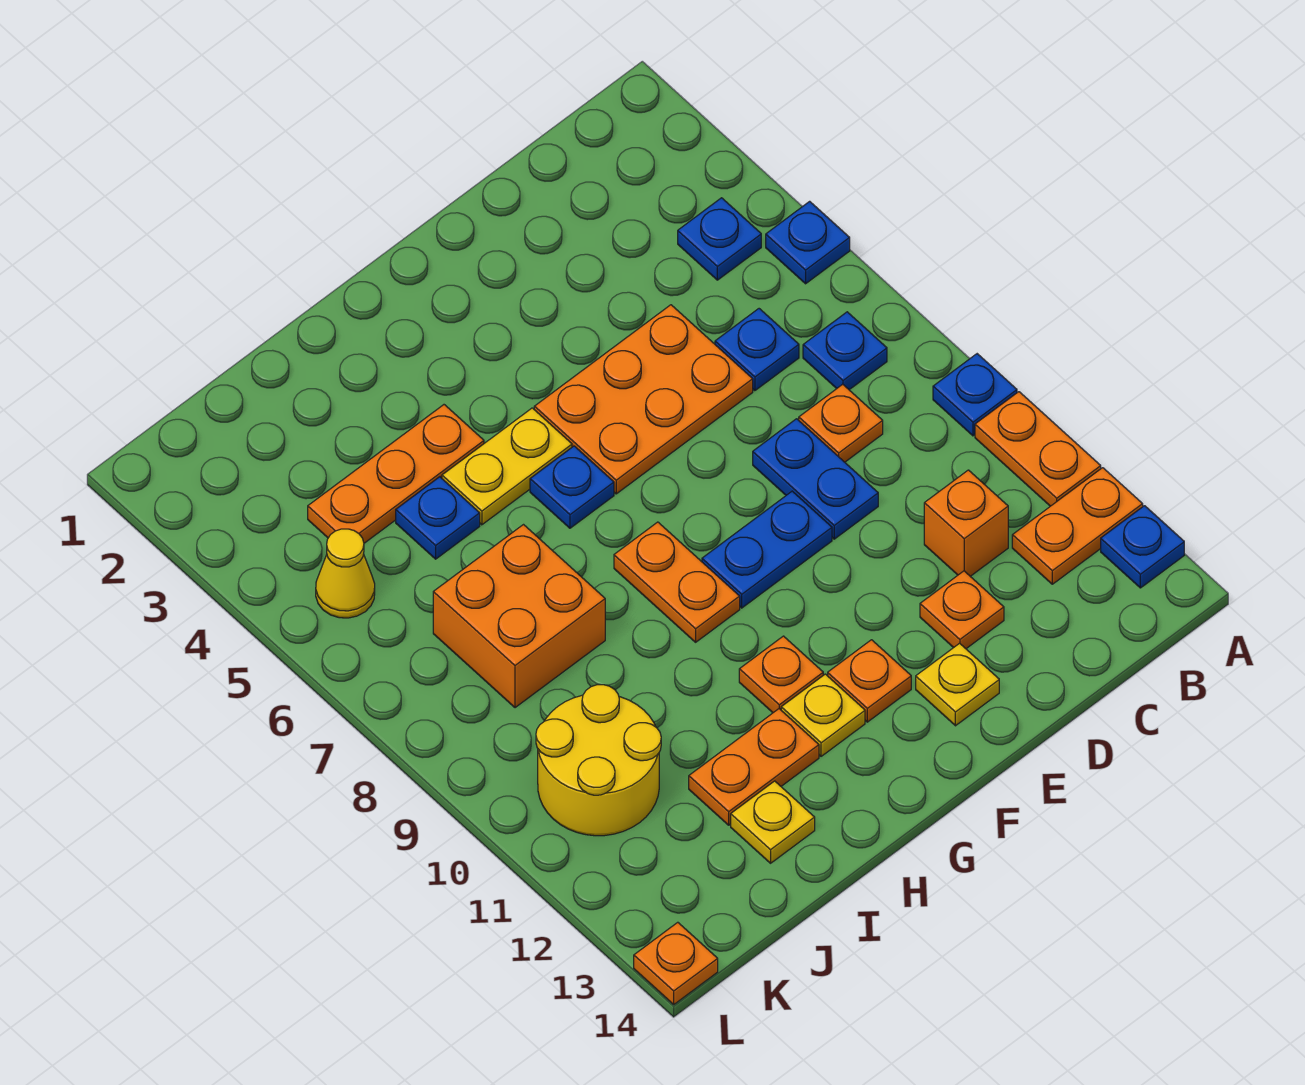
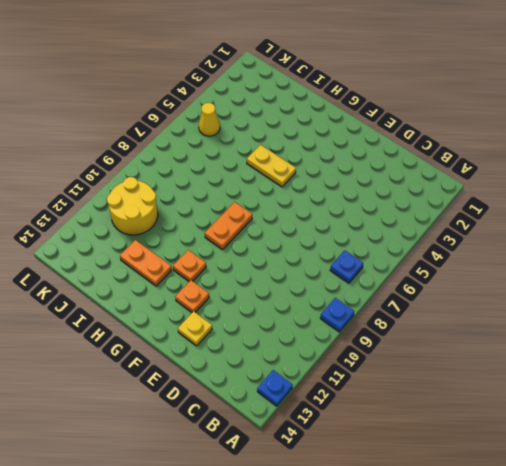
none -> blue 1x1 plate [766,201,850,284]
none -> orange 1x2 plate [975,392,1101,506]
none -> orange 1x2 plate [1012,468,1143,584]

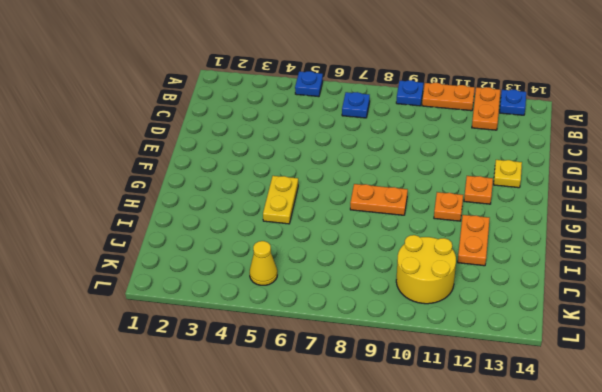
none -> blue 1x1 plate [678,198,761,280]
none -> blue 1x1 plate [715,309,799,391]
none -> orange 1x1 plate [799,384,883,462]

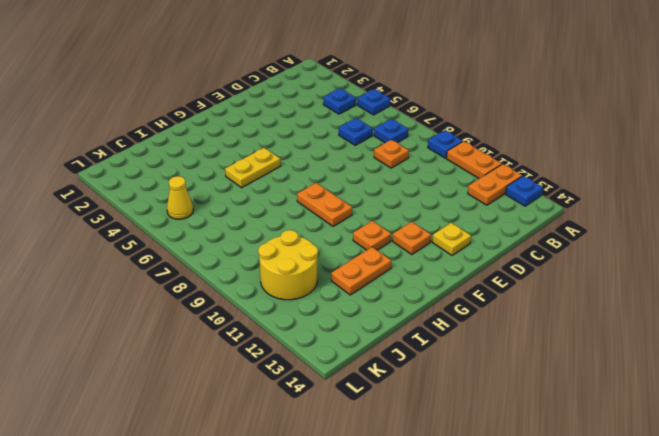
none -> orange 1x1 brick [924,470,1008,576]
none -> orange 2x3 plate [534,305,753,494]
none -> blue 1x2 plate [753,419,878,539]

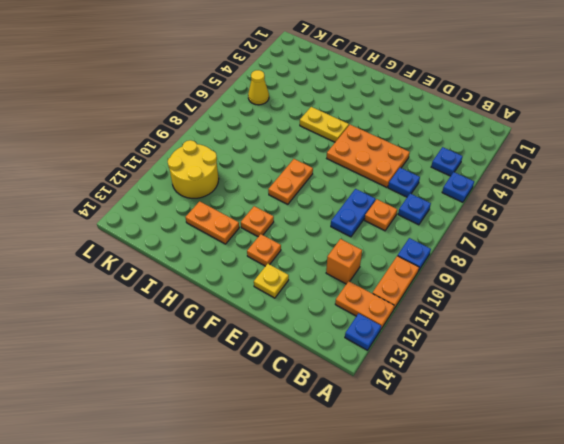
none -> orange 1x1 plate [920,571,1004,649]
none -> blue 1x2 plate [702,491,832,608]
none -> blue 1x1 plate [530,446,614,528]

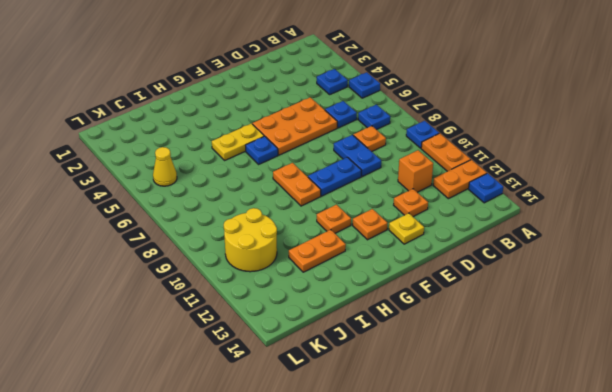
none -> yellow 1x1 plate [781,674,865,756]
none -> orange 1x3 plate [308,405,484,543]
none -> blue 1x1 plate [396,477,480,559]

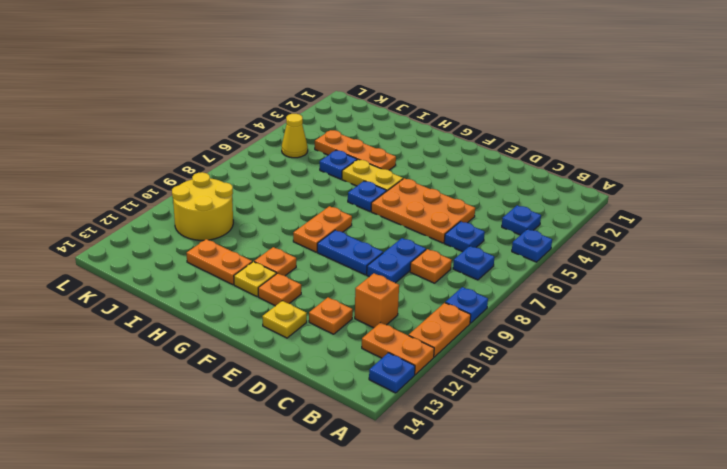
none -> orange 2x2 brick [433,525,605,708]
none -> yellow 1x1 plate [731,781,815,863]
none -> orange 1x1 plate [634,922,718,1004]

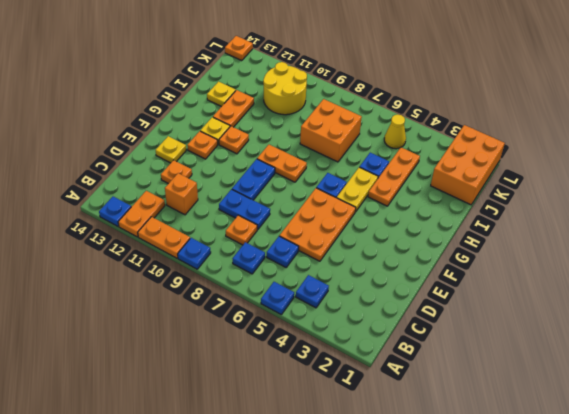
orange 2x3 brick [431,125,505,205] -> none

